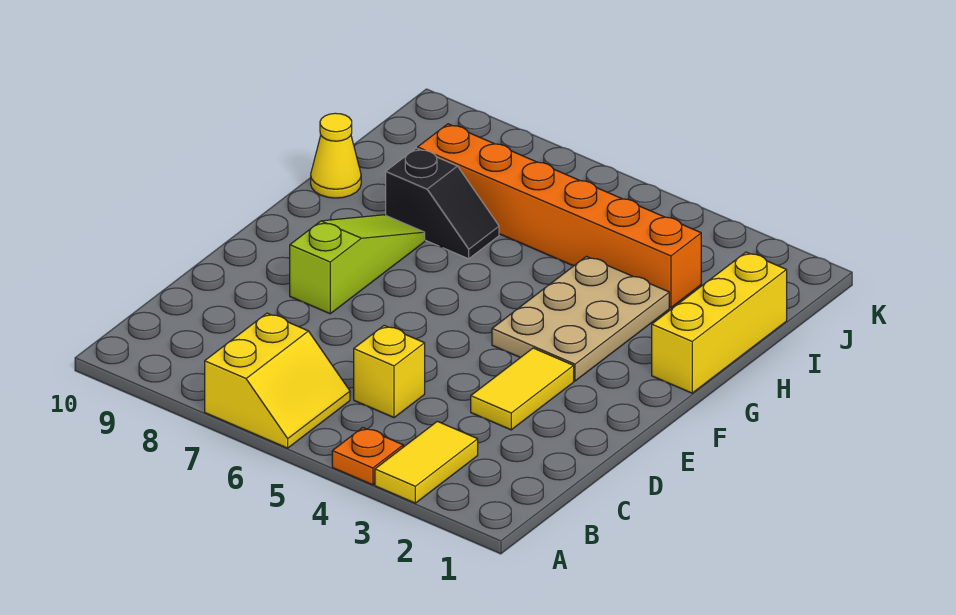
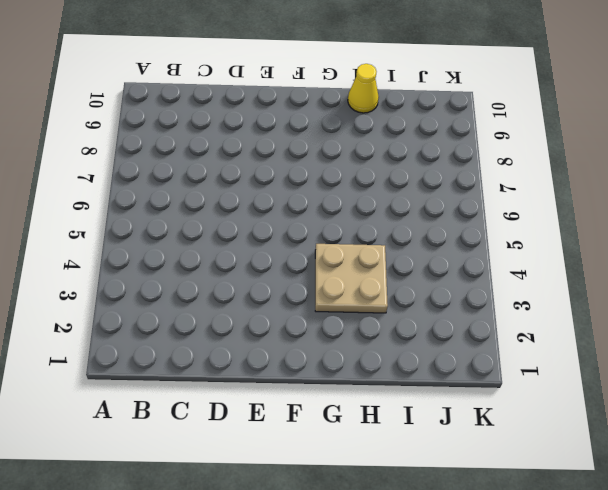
tan 2x2 plate [315,244,388,313] -> tan 2x3 plate [492,256,669,381]
none -> yellow 1x2 tile [375,421,478,503]
none -> orange 1x1 plate [332,428,403,485]

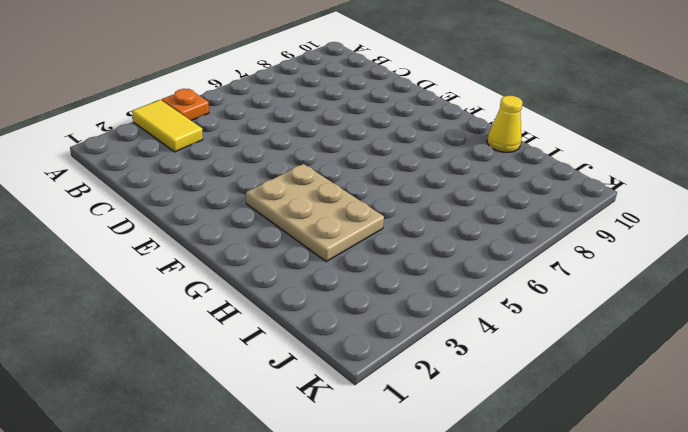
none -> yellow 2x2 slope [205,313,350,448]
none -> yellow 1x1 brick [354,326,425,418]

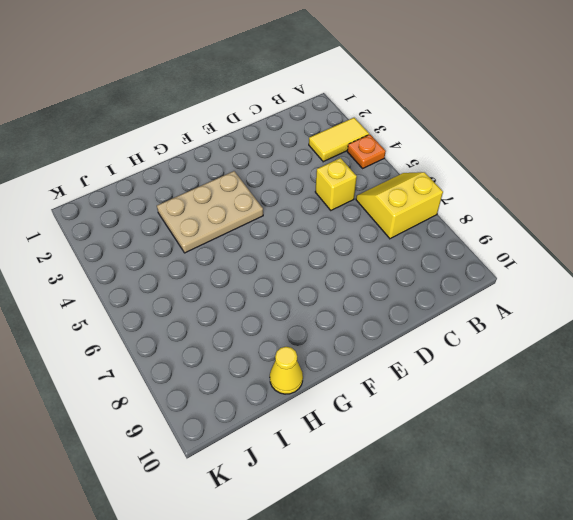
none -> yellow 1x2 tile [471,348,574,430]
none -> lime 1x3 slope [290,215,425,314]

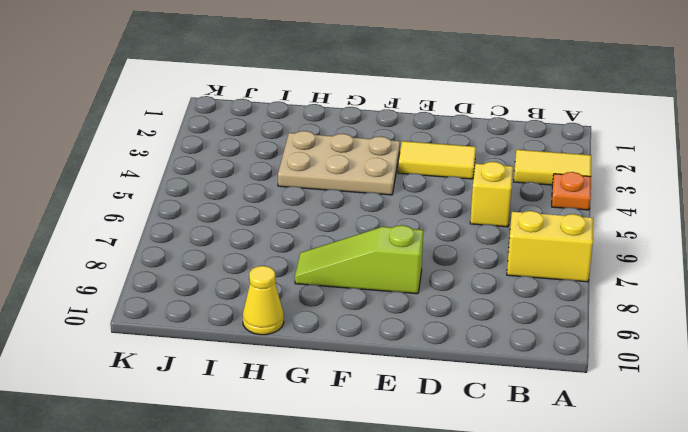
none -> yellow 1x3 brick [652,252,787,393]
none -> black 1x2 slope [386,148,499,259]

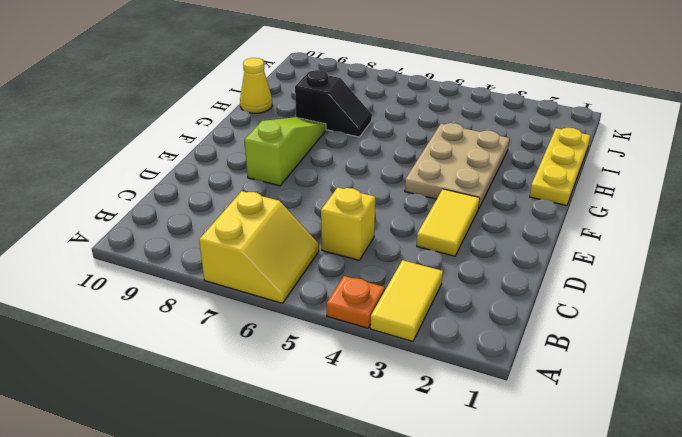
yellow 1x3 plate [530,128,591,206] -> yellow 1x3 brick [652,252,787,393]
none -> orange 1x6 brick [418,124,701,308]

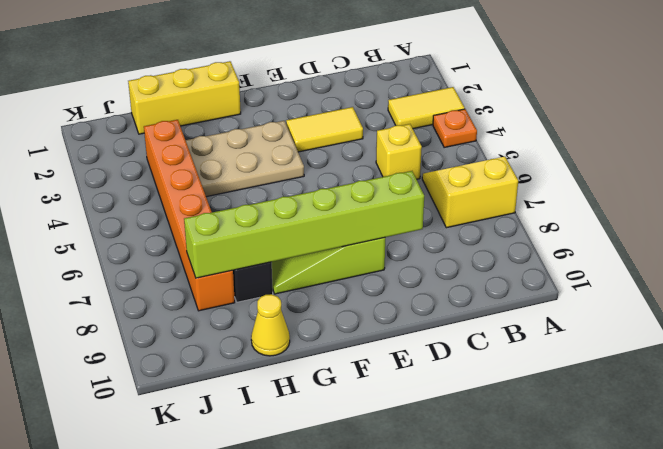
lime 1x6 brick [184,171,424,278] -> none

